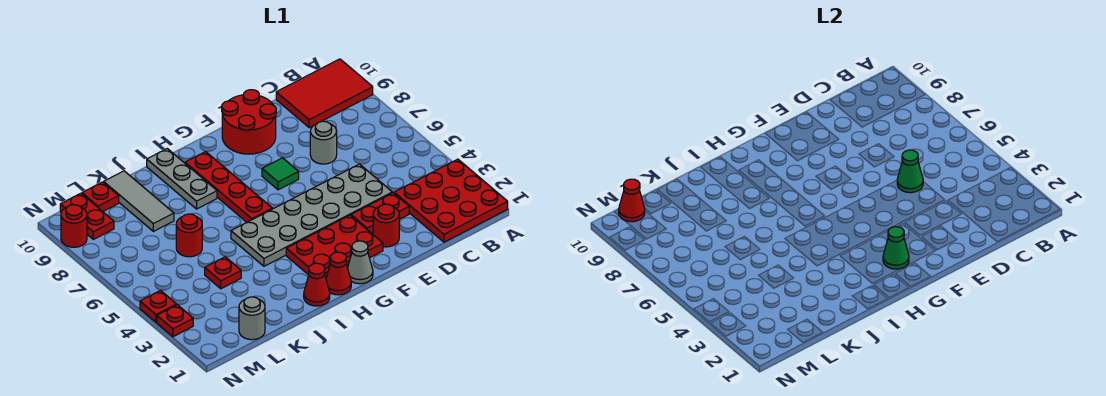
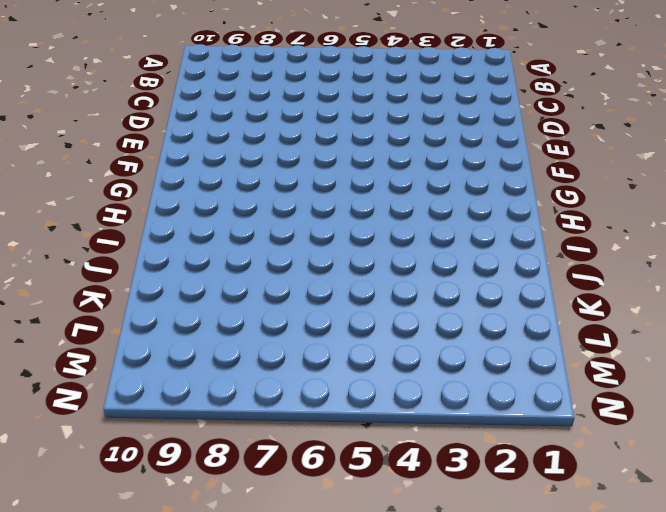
none -> red 3x3 plate [394,159,508,242]
none -> red 2x3 tile [276,59,373,128]
none -> red 1x2 plate [351,193,409,233]

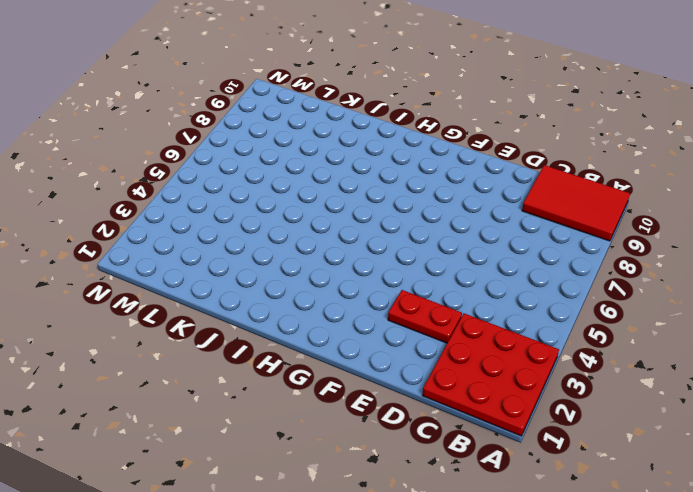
none -> grey 2x6 plate [231,164,392,266]
none -> grey 1x1 round brick [310,121,337,164]
none -> red 1x1 round brick [373,204,399,247]

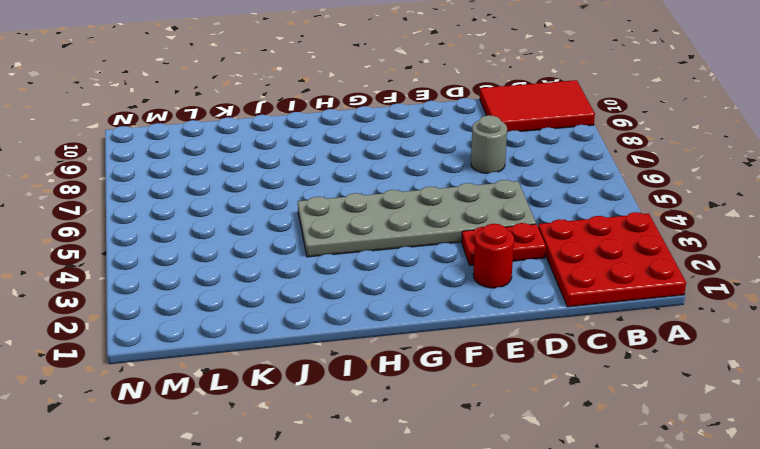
none -> red 2x2 round brick [222,90,276,154]
none -> red 2x3 plate [286,215,383,278]
none -> green 1x1 tile [262,158,299,190]

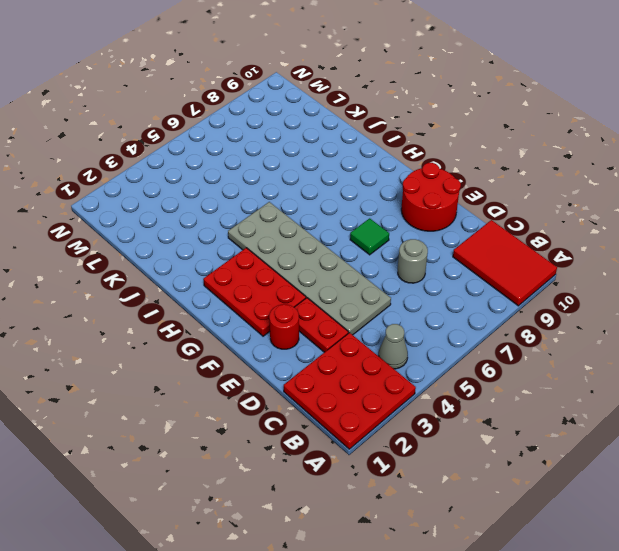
grey 1x1 cone [378,324,408,369] -> grey 1x1 cone moved to [348,241,373,284]
none -> red 1x1 cone [326,252,351,295]
none -> red 1x4 plate [185,152,272,222]
none -> red 1x1 cone [304,263,330,306]

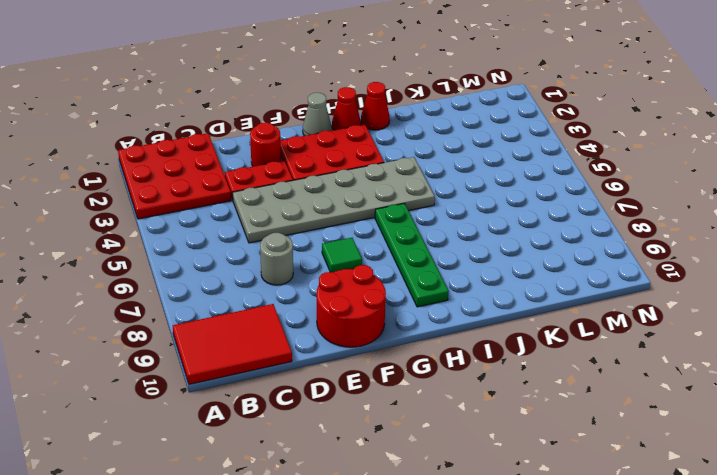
green 1x4 plate [375,203,449,307] -> red 1x4 plate [185,152,272,222]
none -> grey 1x3 plate [147,149,217,209]
none -> red 1x1 plate [205,257,241,289]
none -> red 1x1 round brick [176,214,202,257]

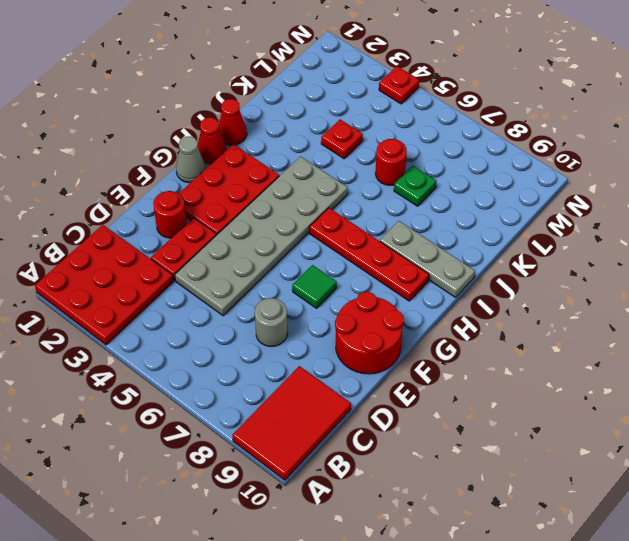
green 1x1 plate [394,166,436,206] -> none
none -> grey 1x3 tile [104,171,174,231]
none -> grey 1x1 round brick [239,297,265,340]
none -> red 1x1 plate [82,182,119,211]

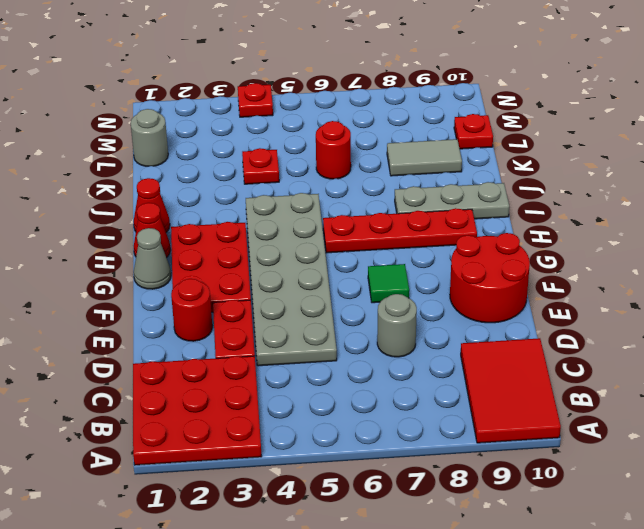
grey 1x2 tile [387,139,462,176] -> grey 1x3 tile [104,171,174,231]
none -> red 1x2 plate [60,193,114,239]
none -> red 1x1 plate [157,305,193,337]
none -> red 1x1 round brick [61,205,87,247]

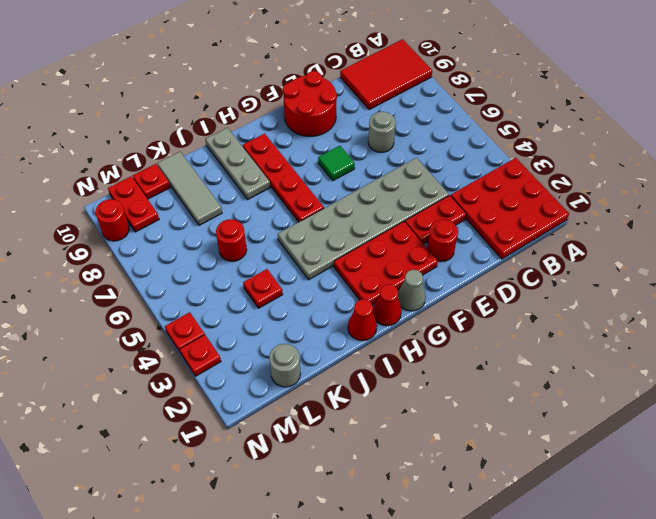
none -> green 1x1 cone [897,150,923,193]
none -> green 1x1 cone [883,227,909,269]
none -> red 1x1 cone [619,179,645,222]

